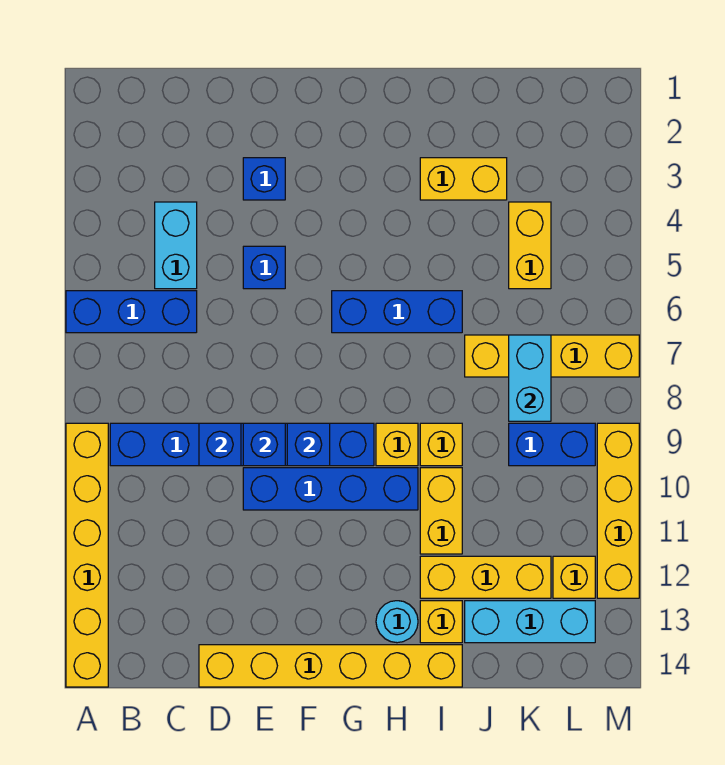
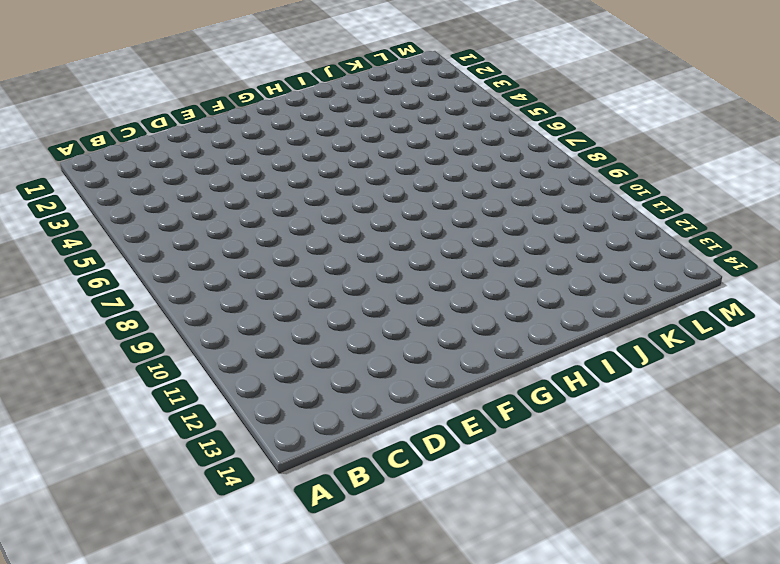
none -> blue 1x3 brick [66,291,197,333]
none -> yellow 1x6 brick [66,423,108,687]
none -> blue 1x6 brick [110,423,374,466]

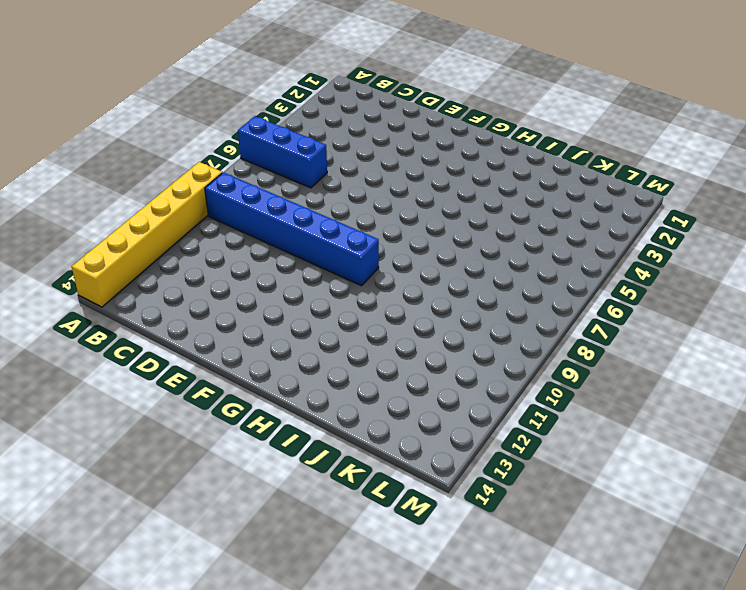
none -> cyan 1x2 brick [155,202,197,289]
none -> yellow 1x6 brick [199,645,462,687]
none -> blue 1x1 brick [243,158,285,200]

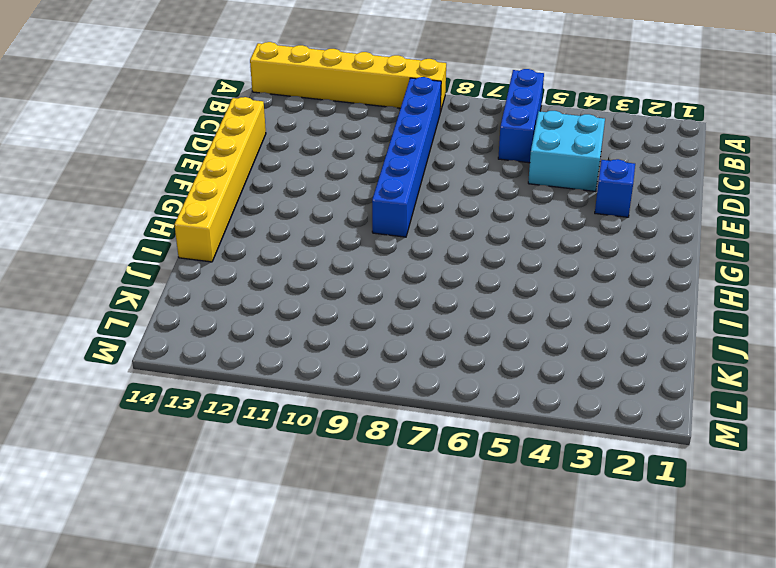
cyan 2x2 brick [528,111,605,192] -> cyan 1x2 brick [155,202,197,289]
none -> blue 1x1 brick [243,246,285,289]
none -> blue 1x4 brick [243,468,418,510]
none -> blue 1x3 brick [332,291,462,333]

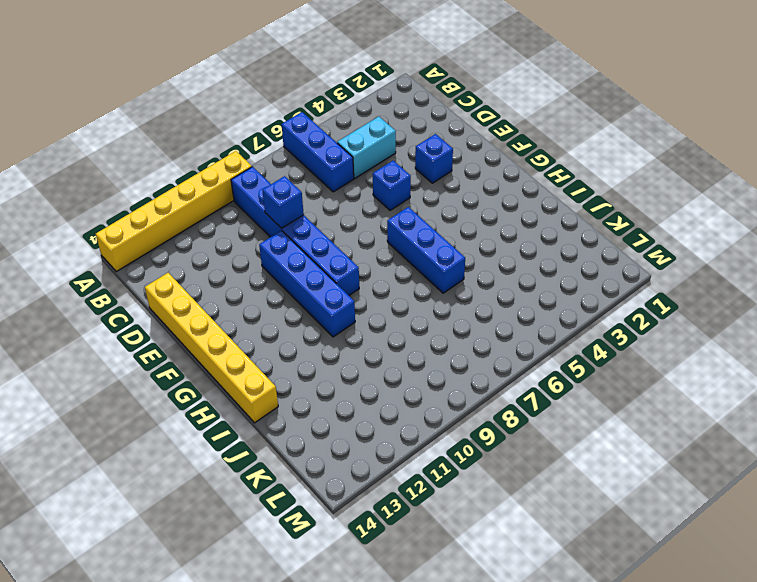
none -> yellow 1x1 brick [376,423,418,466]
none -> cyan 1x1 round brick [376,601,418,643]
none -> yellow 1x2 brick [420,158,507,200]

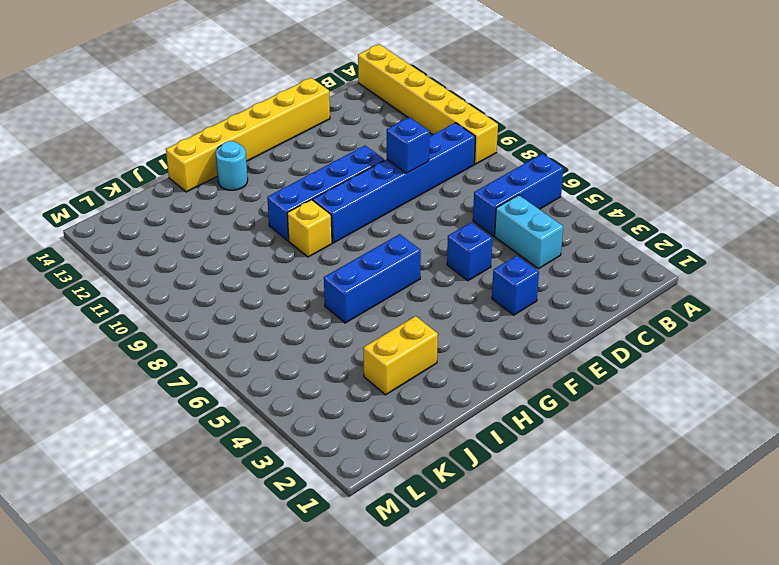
none -> yellow 1x1 brick [420,423,462,466]
none -> yellow 1x2 brick [420,468,462,554]
none -> yellow 1x3 brick [420,556,551,598]

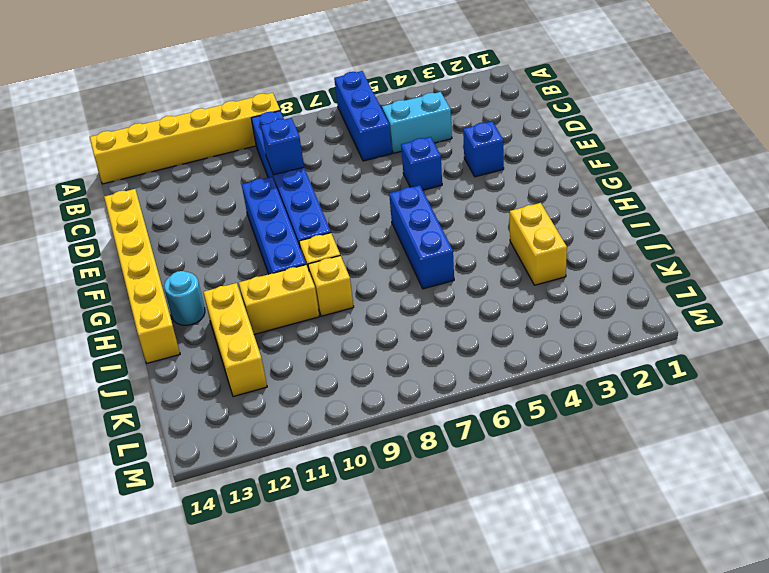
none -> yellow 1x1 brick [420,601,462,643]
none -> yellow 1x4 brick [465,335,639,377]
none -> cyan 1x3 brick [465,601,595,643]

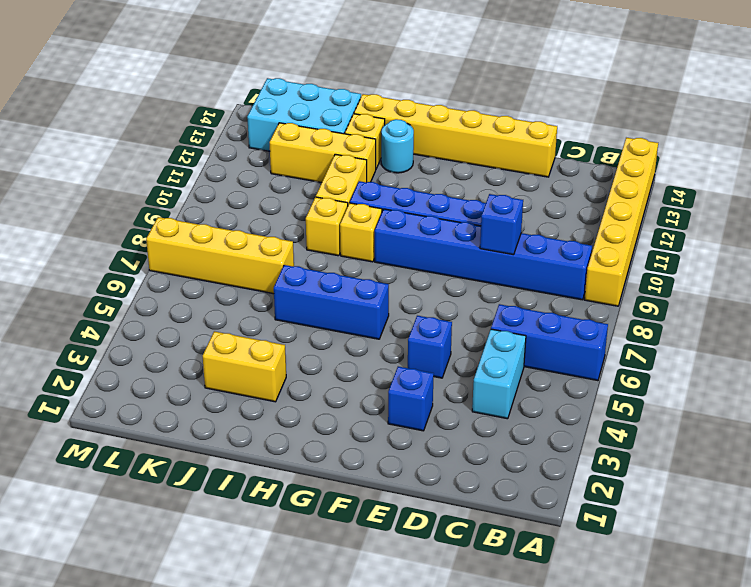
cyan 2x3 brick [247,78,361,151] -> cyan 1x3 brick [465,601,595,643]
none -> yellow 1x2 brick [509,202,551,289]
none -> blue 1x2 brick [509,423,595,466]
none -> yellow 1x1 brick [553,556,595,598]

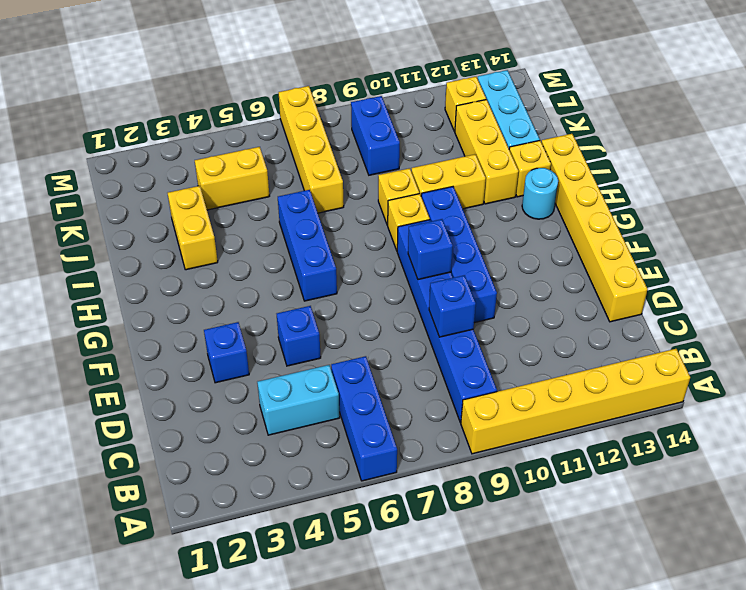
none -> yellow 1x4 brick [597,423,639,598]
none -> blue 1x1 brick [243,423,285,466]
none -> cyan 1x2 brick [509,335,551,421]

